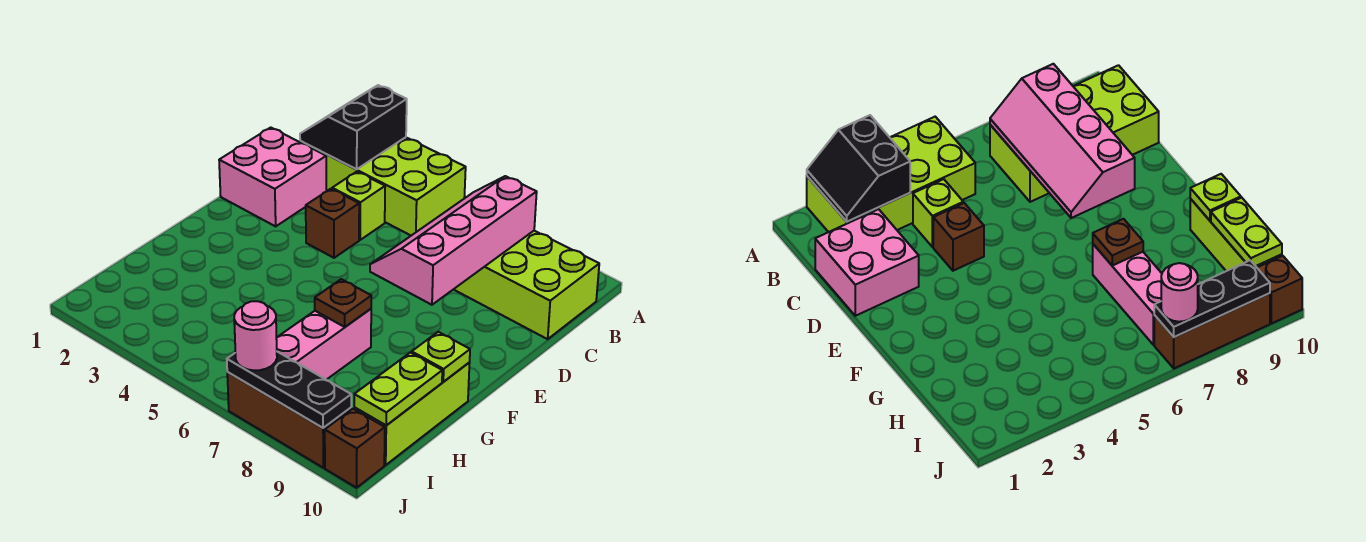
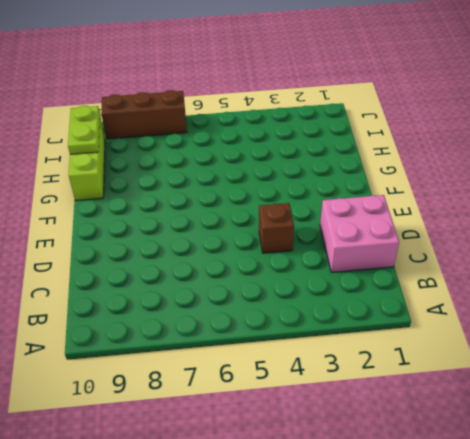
none -> lime 2x4 brick [300,137,466,236]
none -> lime 2x4 brick [453,231,599,339]
none -> lime 1x1 brick [332,172,385,240]

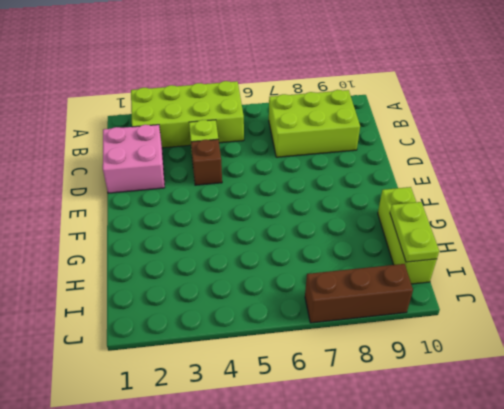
lime 2x3 brick [269,90,360,157] -> lime 2x4 brick [453,231,599,339]
none -> pink 1x3 brick [276,309,371,380]
none -> brown 1x1 brick [325,409,385,488]
none -> black 2x2 slope [300,85,407,169]

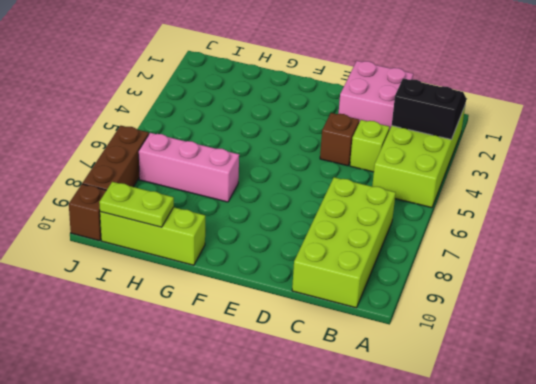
none -> pink 2x4 slope [370,176,537,305]
none -> brown 1x1 plate [315,279,371,327]
none -> lime 1x1 plate [412,332,470,382]

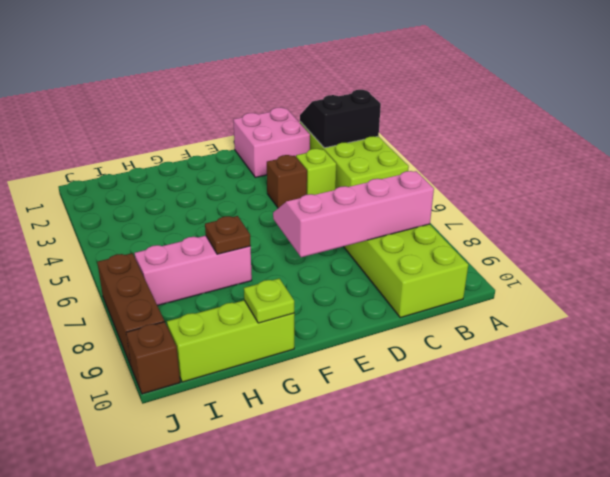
none -> lime 1x2 plate [354,353,442,425]
none -> black 1x3 plate [227,352,351,428]
none -> pink 1x1 round brick [234,301,277,370]

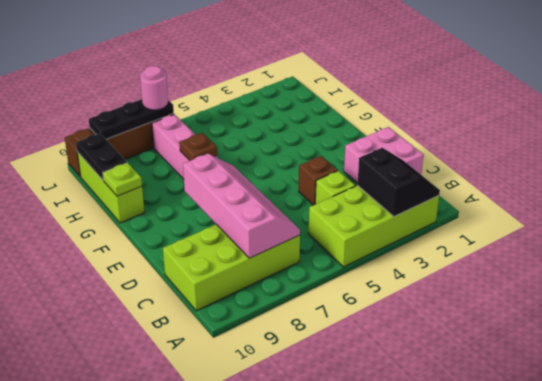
black 1x2 plate [76,134,127,180] -> lime 1x2 plate [354,353,442,425]

